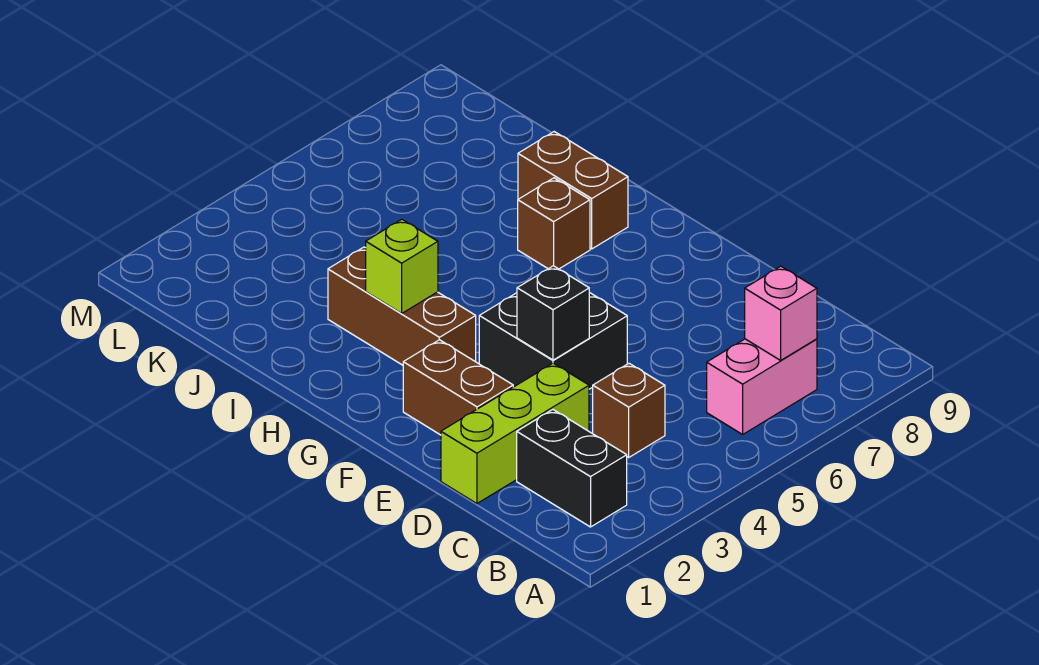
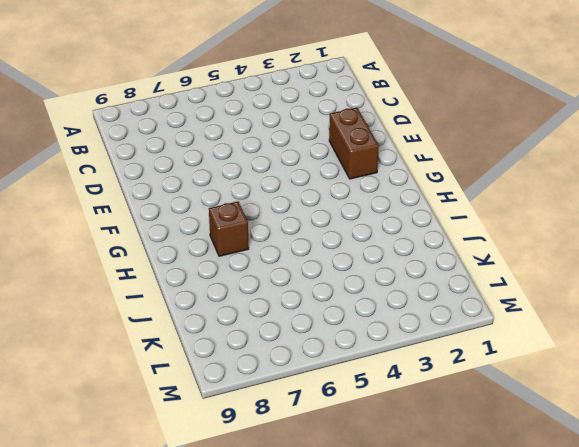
none -> black 1x2 brick [517,410,627,527]
none -> pink 1x2 brick [707,339,817,434]
none -> brown 1x1 brick [593,363,665,457]

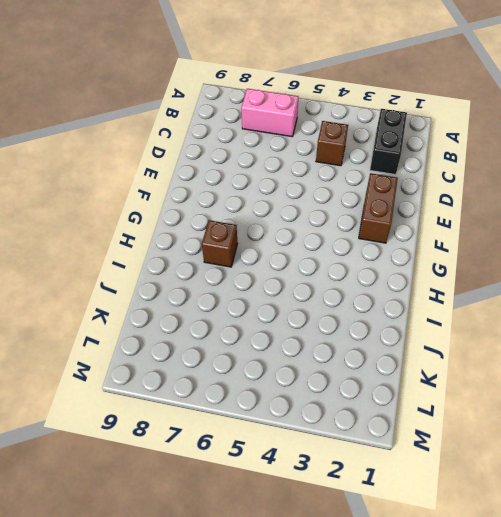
none -> lime 1x3 brick [441,363,589,504]
none -> black 2x2 brick [479,292,627,389]
none -> brown 1x3 brick [328,247,476,365]

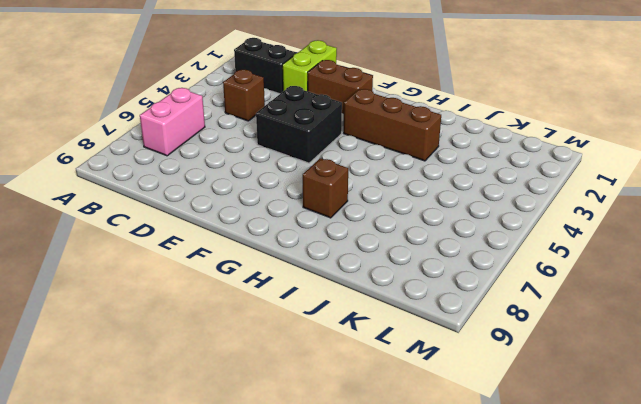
lime 1x2 brick [282,40,337,91] -> lime 1x3 brick [441,363,589,504]
none -> brown 1x2 brick [518,132,628,249]
none -> pink 1x1 brick [745,266,817,360]
none -> black 1x1 brick [517,266,589,360]

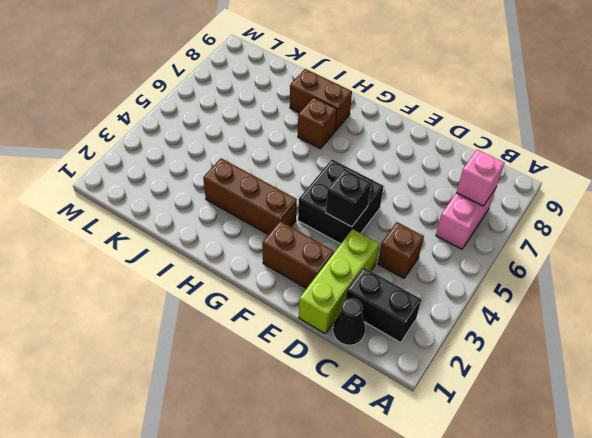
black 1x1 cone [333,298,365,345] -> none
none -> lime 1x1 brick [366,219,438,313]

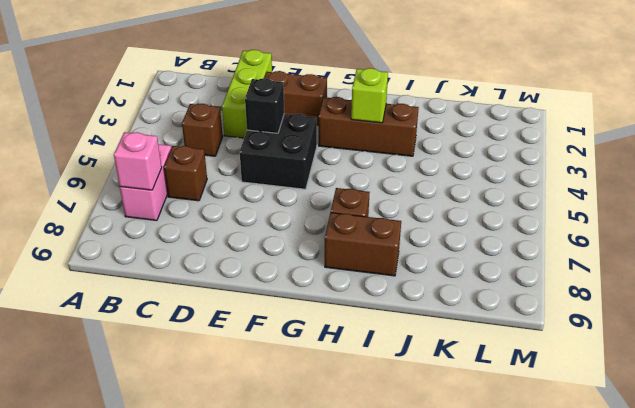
brown 1x1 brick [164,146,207,201] -> none
none -> black 1x2 brick [517,410,627,527]

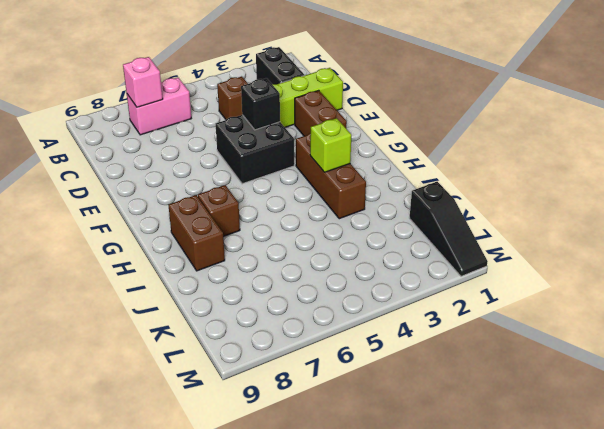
black 1x3 slope [409,182,488,276] -> none

